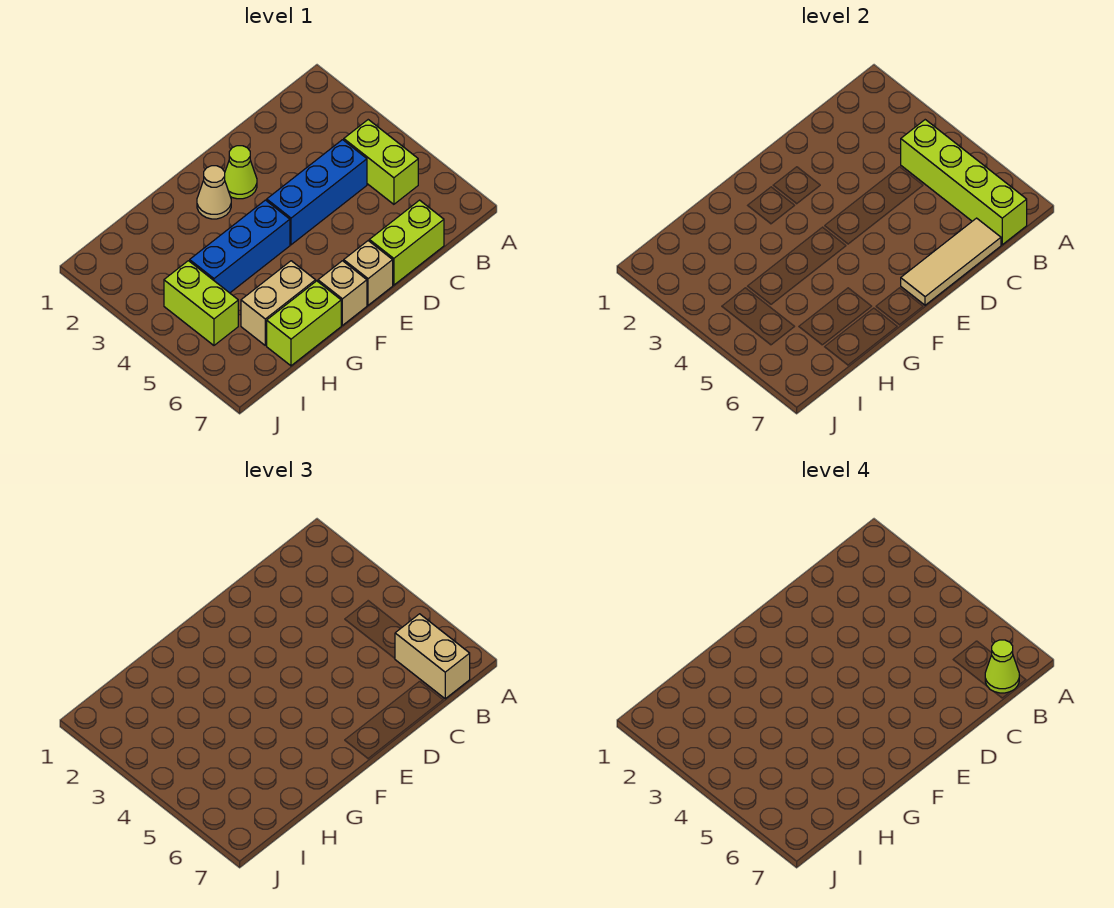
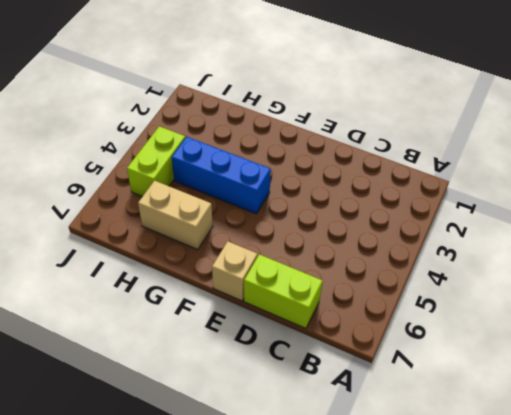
none -> lime 1x2 brick [344,120,418,204]
none -> blue 1x3 brick [267,140,367,245]
none -> lime 1x1 cone [225,146,257,199]

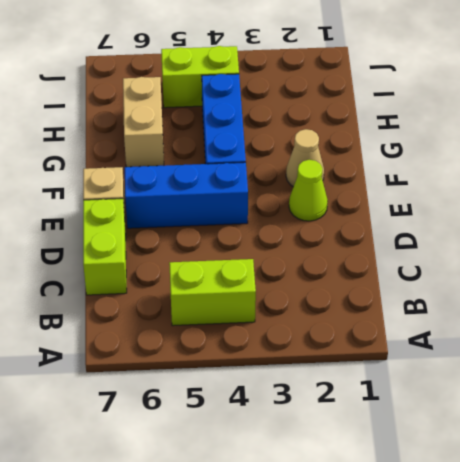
blue 1x3 brick [125,162,248,228] -> blue 1x3 brick turned to [267,140,367,245]
none -> tan 1x1 brick [318,261,367,325]
none -> lime 1x2 brick [267,281,341,366]
none -> lime 1x4 brick [901,120,1027,245]

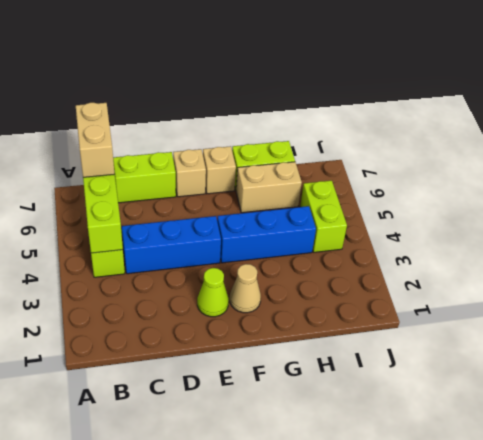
none -> tan 1x3 tile [901,218,1001,305]
none -> lime 1x1 cone [985,640,1019,693]

